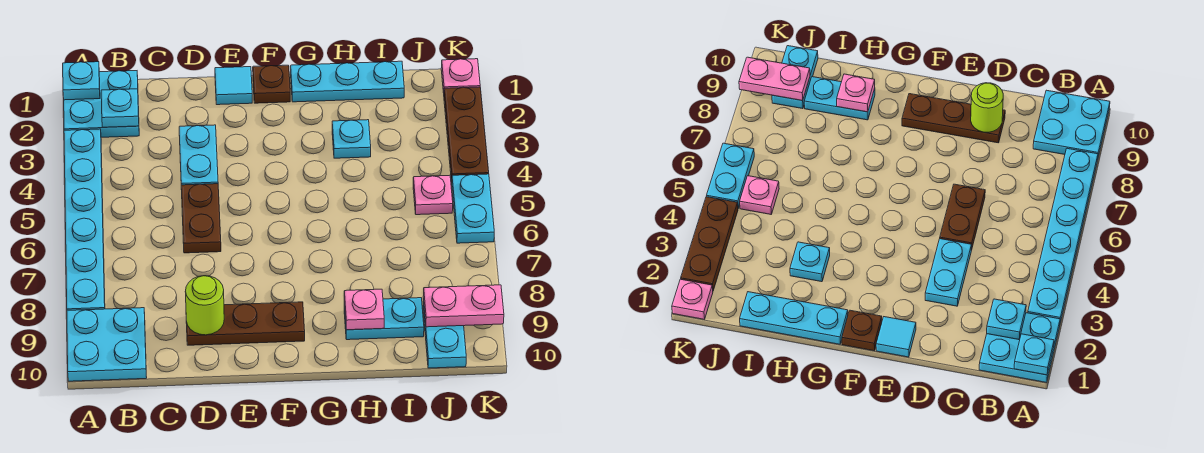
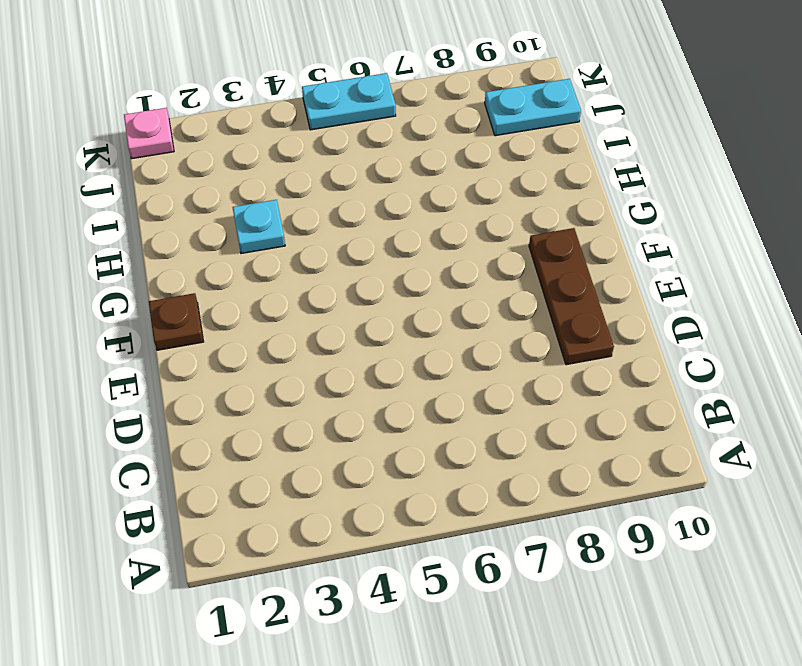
none -> cyan 2x2 plate [64,71,139,137]
none -> cyan 1x6 plate [64,129,105,310]
none -> cyan 2x2 plate [67,308,147,381]

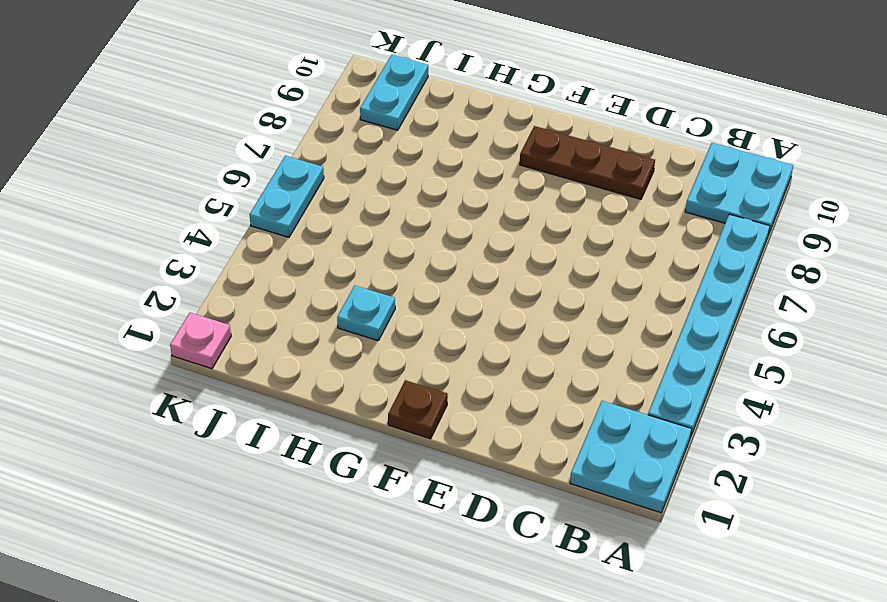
none -> cyan 1x2 plate [179,125,218,185]
none -> brown 1x2 plate [181,184,221,253]
none -> cyan 1x1 tile [215,67,252,105]

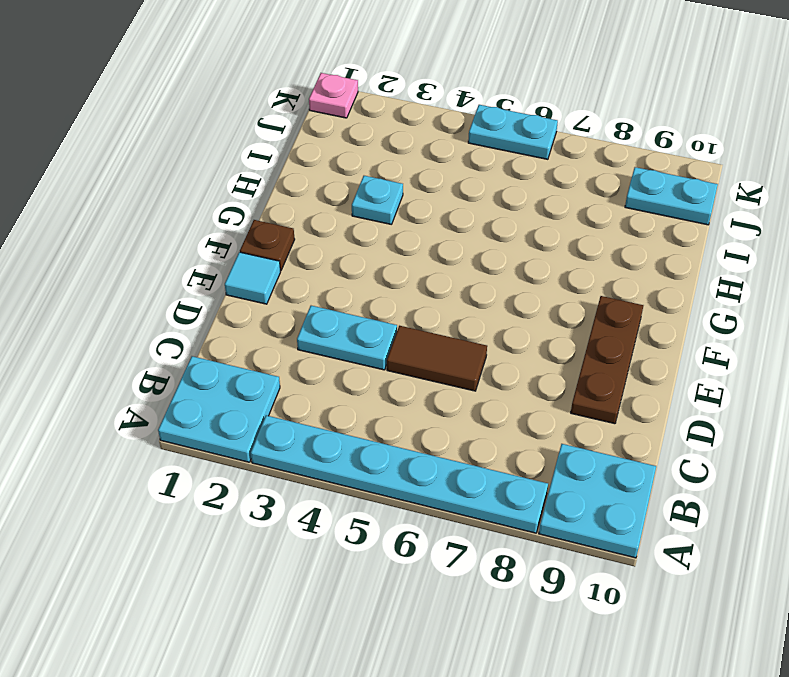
brown 1x2 tile [387,326,487,391] -> brown 1x2 plate [181,184,221,253]
none -> cyan 1x3 plate [291,61,404,102]
none -> cyan 1x2 plate [344,298,424,340]
none -> pink 1x1 plate [413,175,453,215]

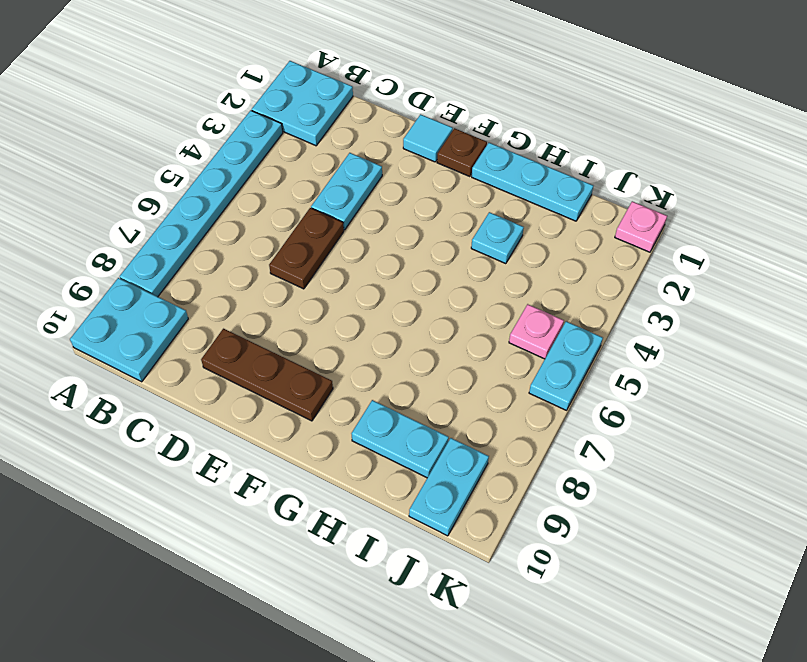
none -> brown 1x3 plate [444,87,489,182]
none -> cyan 1x1 plate [63,62,100,100]
none -> cyan 1x1 plate [101,89,139,127]

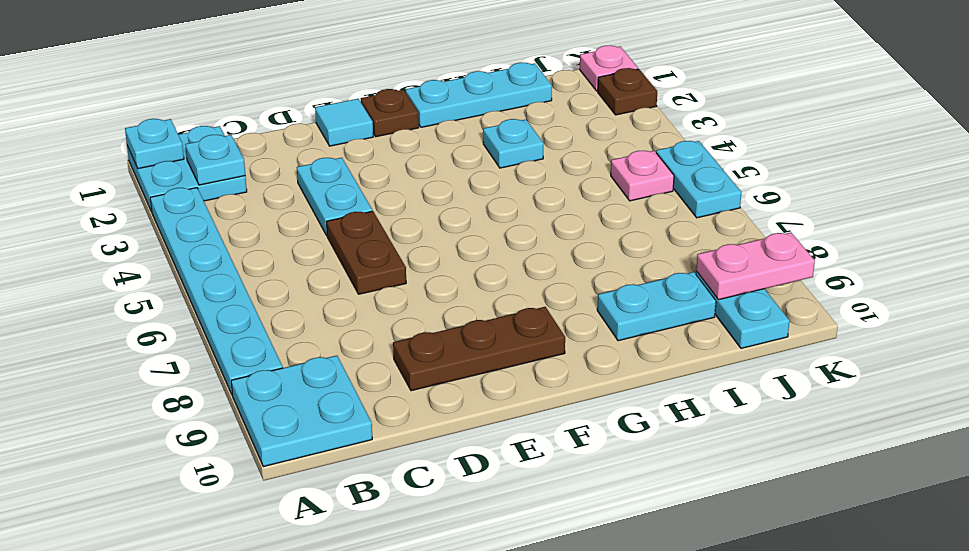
brown 1x1 plate [598,68,657,115] -> brown 1x3 plate [444,87,489,182]
none -> lime 1x1 round brick [185,276,224,335]
none -> pink 1x1 plate [344,289,384,330]

